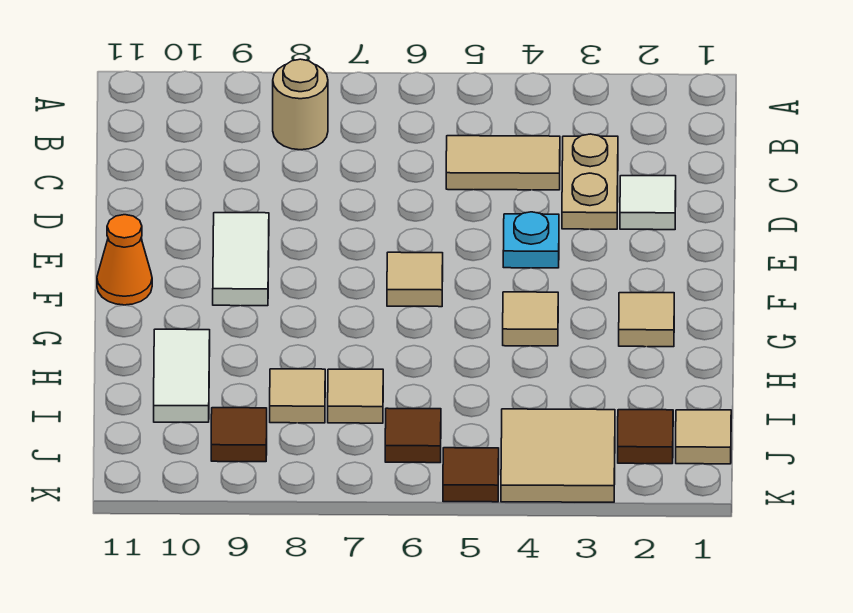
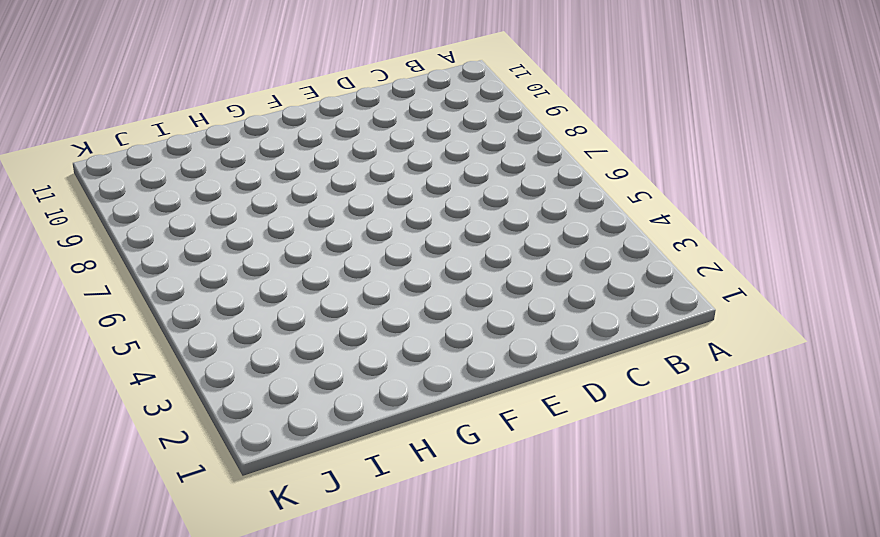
none -> tan 1x1 round brick [273,59,328,150]
none -> tan 1x2 plate [562,134,618,229]
none -> tan 1x2 tile [446,136,560,190]

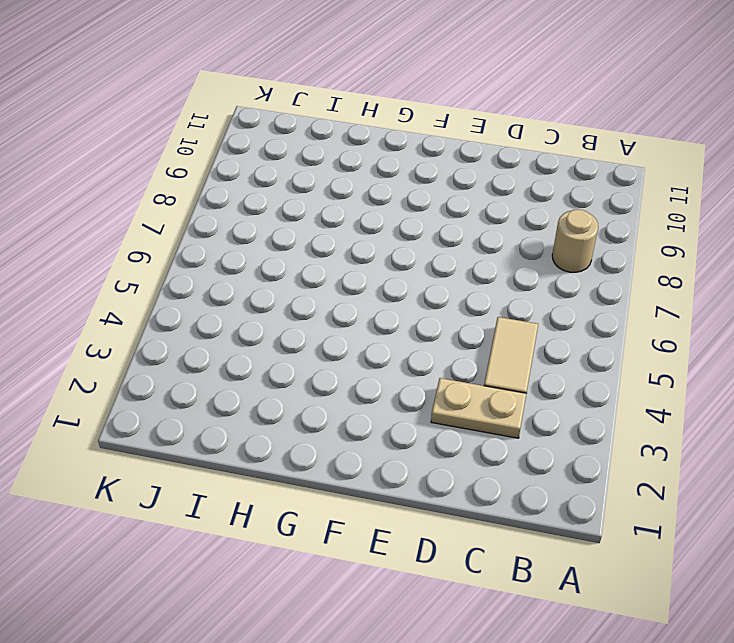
none -> white 1x1 tile [620,176,676,230]
none -> cyan 1x1 plate [503,212,559,268]
none -> white 1x2 tile [213,213,269,306]

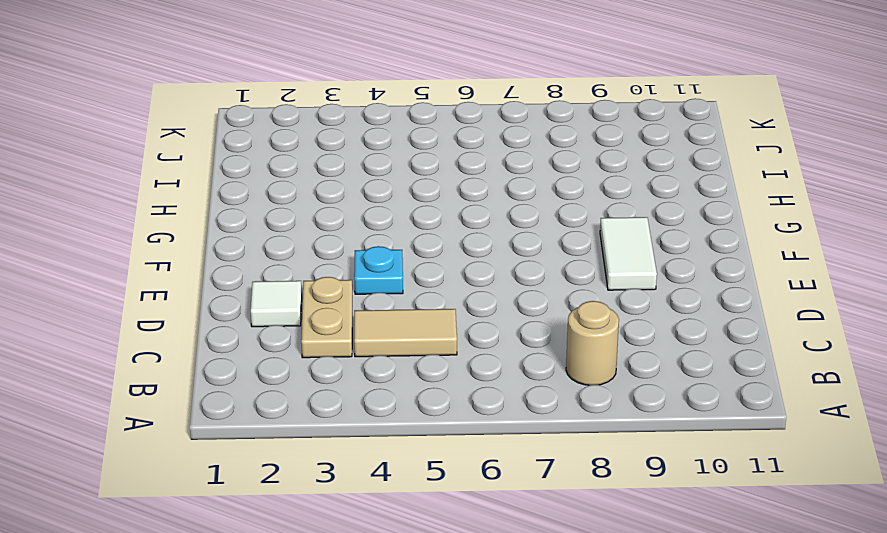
none -> tan 1x1 tile [387,252,443,307]
none -> orange 1x1 cone [97,215,152,305]
none -> tan 1x1 tile [619,293,674,347]

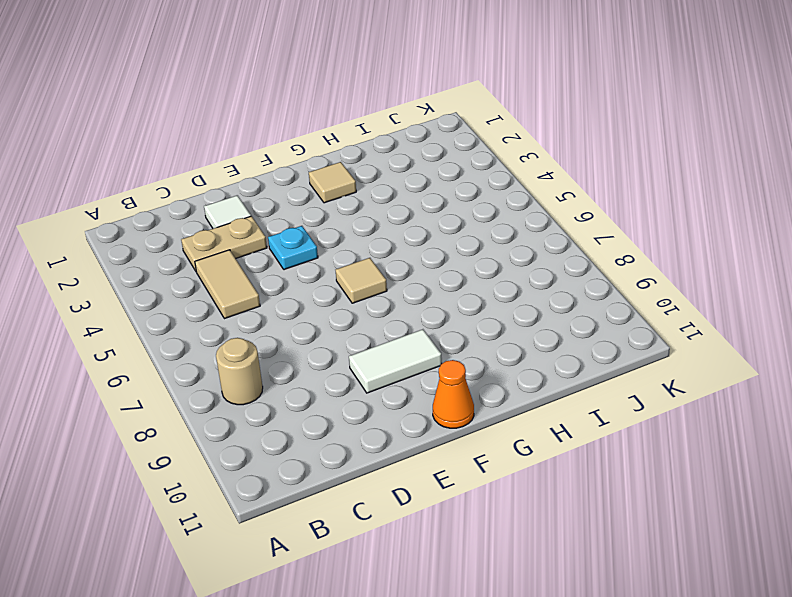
none -> tan 1x1 tile [503,292,558,346]
none -> white 1x2 tile [154,329,210,422]
none -> tan 1x1 tile [328,369,383,423]

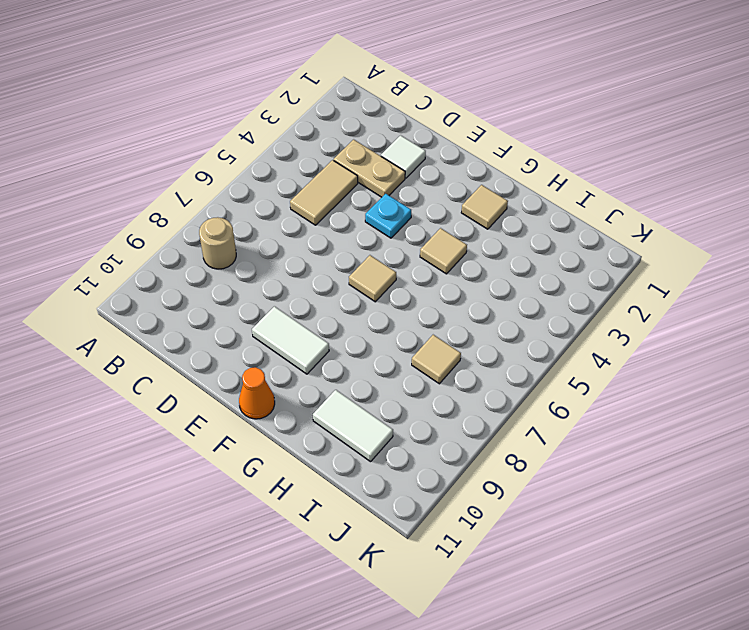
none -> tan 1x1 tile [270,369,325,423]
none -> tan 1x1 tile [676,410,731,464]
none -> brown 1x1 tile [618,410,673,464]

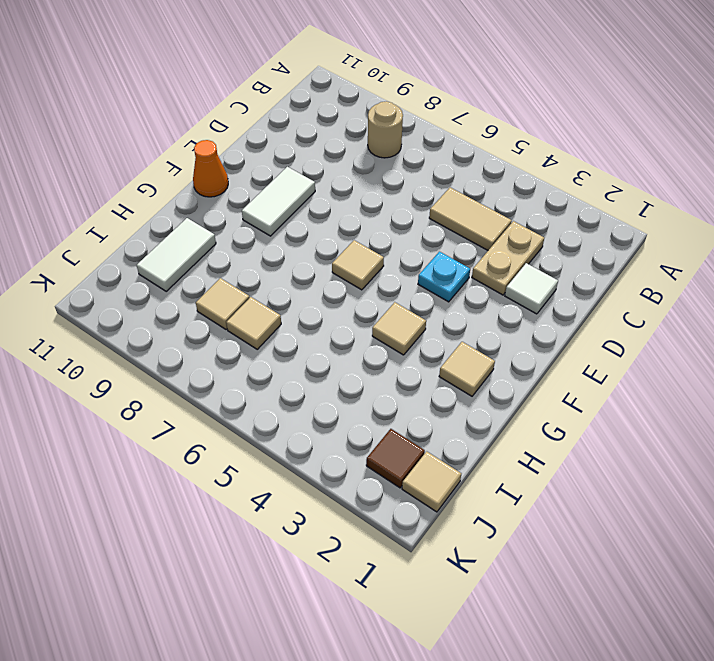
none -> tan 2x2 tile [501,409,615,502]
none -> brown 1x1 tile [385,408,441,463]
none -> brown 1x1 tile [211,408,267,462]

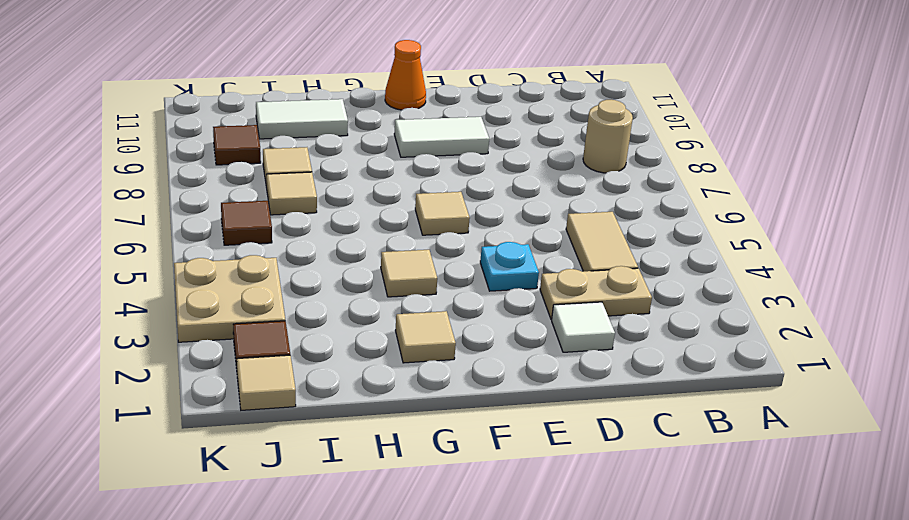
tan 2x2 plate [174,255,285,342] -> tan 2x2 tile [501,409,615,502]
none -> brown 1x1 tile [443,448,499,502]

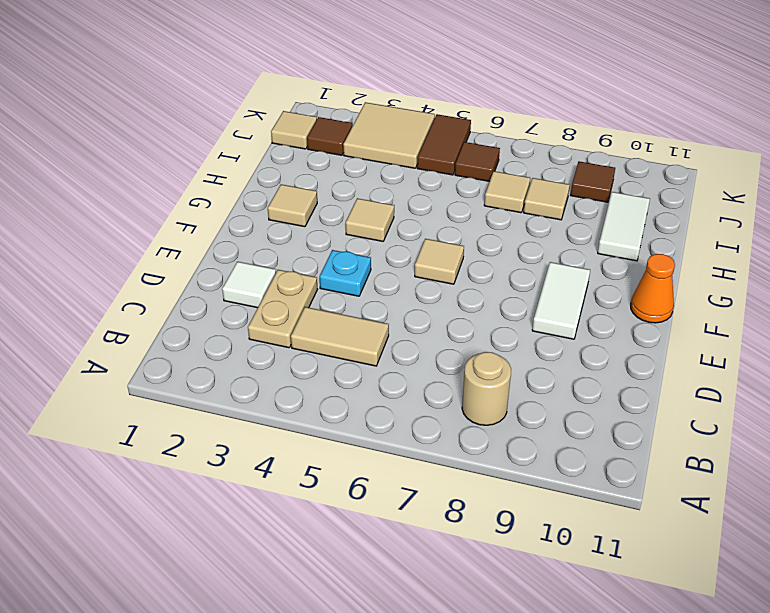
brown 1x2 tile [417,114,471,175] -> brown 1x1 tile [443,448,499,502]

